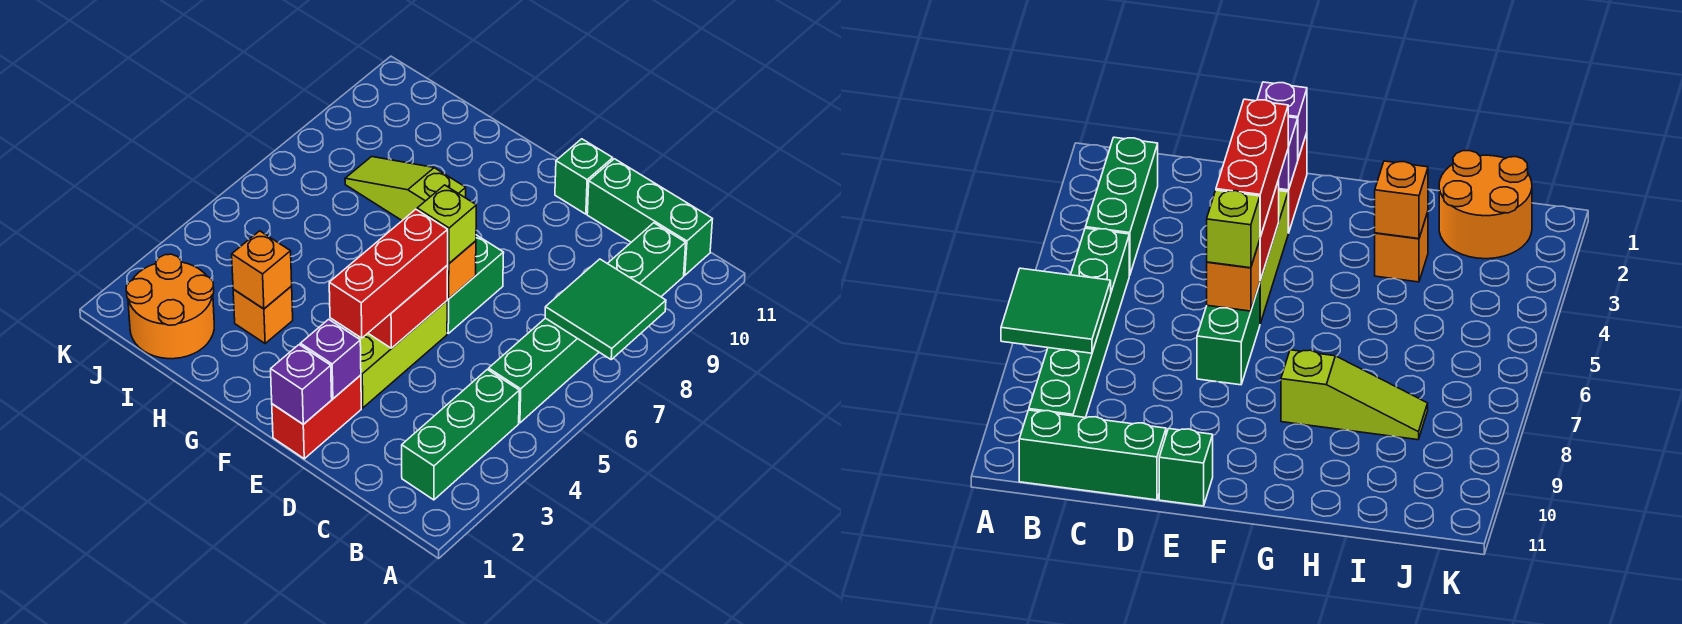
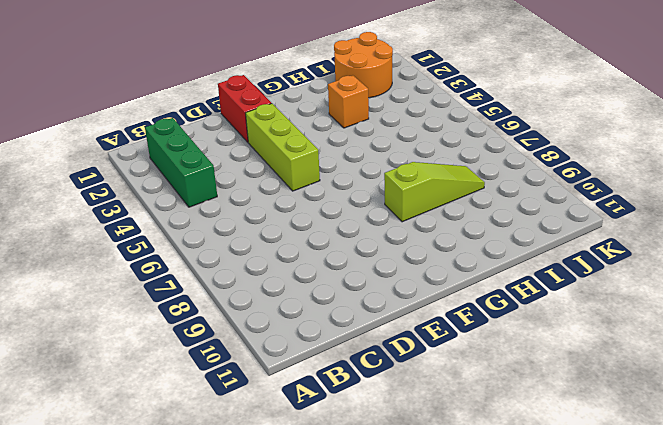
none -> green 1x6 brick [489,223,686,423]
none -> green 1x3 brick [587,159,712,275]
none -> green 1x2 brick [447,235,504,333]

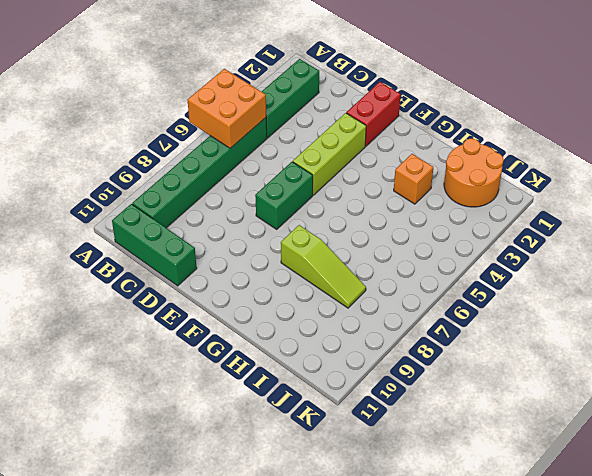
orange 2x2 brick [188,69,266,148] -> none
none -> green 1x1 brick [555,139,613,214]
none -> green 2x2 tile [545,259,666,359]
none -> purple 1x1 brick [271,345,332,424]

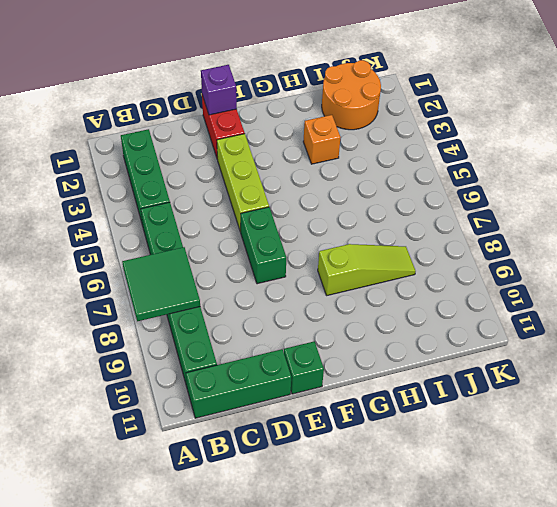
none -> purple 1x1 brick [300,319,361,399]
none -> red 1x2 brick [368,266,448,348]
none -> orange 1x1 brick [447,241,476,299]

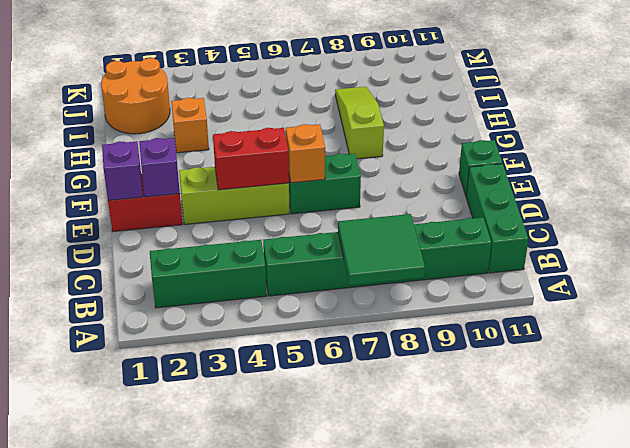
none -> orange 1x1 brick [232,231,292,309]
none -> red 1x3 brick [329,209,448,338]
none -> lime 1x1 brick [417,185,476,264]

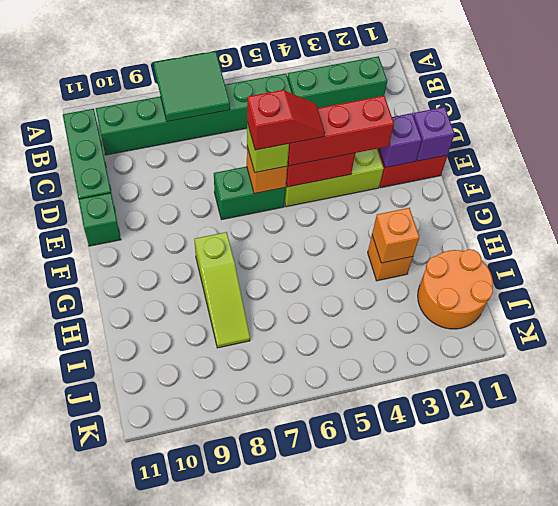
red 1x2 slope [247,90,325,150] -> none

